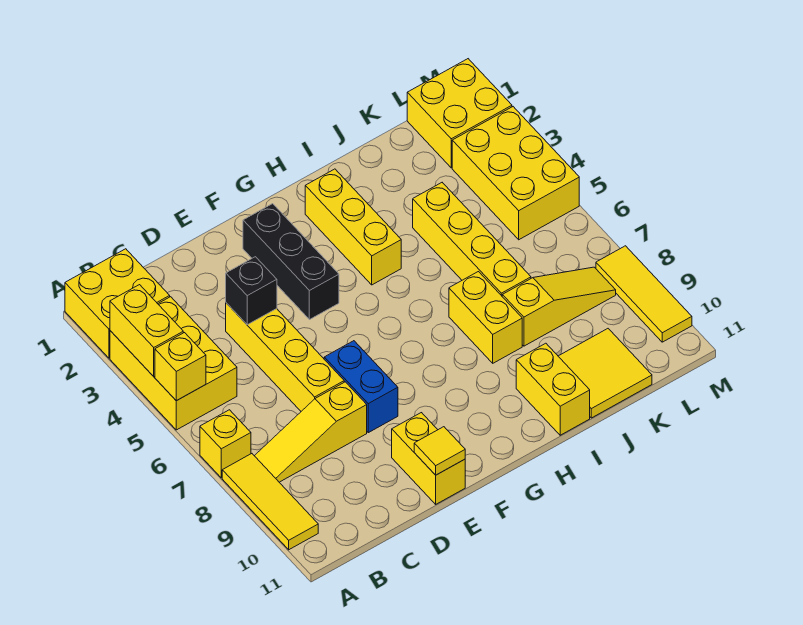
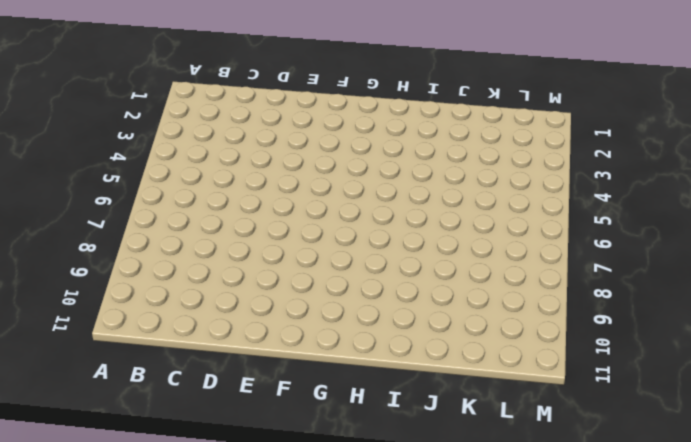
none -> yellow 2x2 brick [65,249,170,358]
none -> yellow 2x3 brick [110,297,237,430]
none -> yellow 1x1 brick [200,410,251,478]

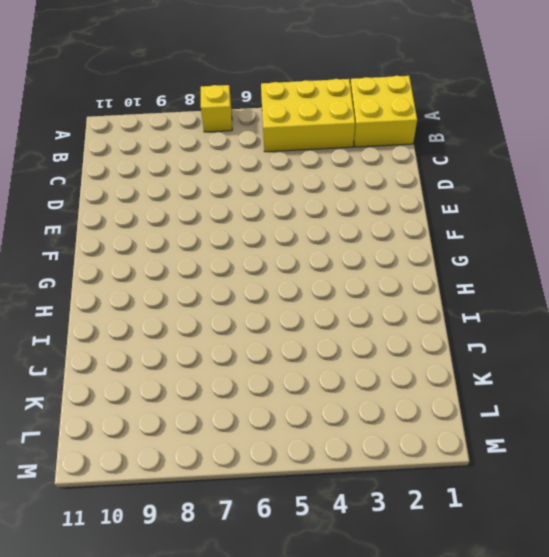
none -> yellow 1x3 tile [222,454,318,550]
none -> yellow 1x3 slope [255,382,367,482]
none -> yellow 1x4 brick [226,303,344,411]

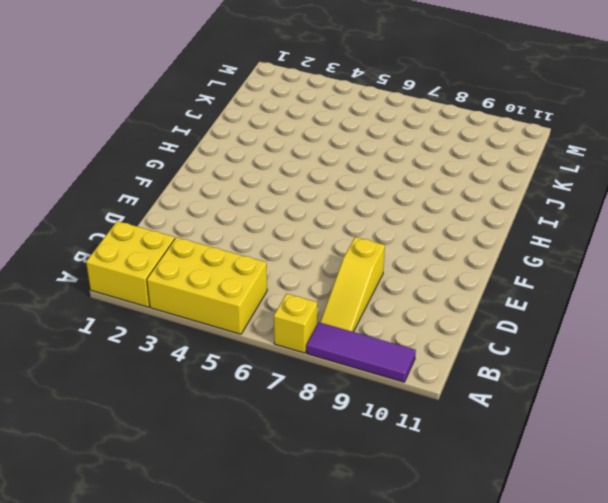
purple 1x3 tile [307,322,416,382] -> yellow 1x3 tile [222,454,318,550]
none -> yellow 1x4 brick [226,303,344,411]
none -> blue 1x2 brick [324,341,398,433]
none -> yellow 1x2 brick [392,413,465,504]

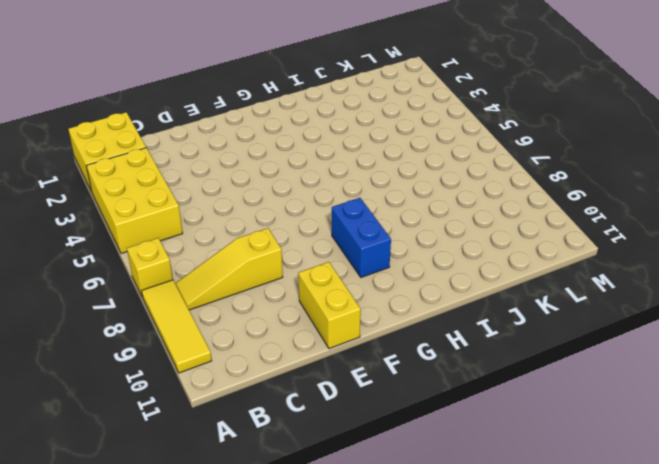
blue 1x2 brick [332,198,391,277] -> blue 1x2 brick moved to [324,341,398,433]
none -> yellow 1x4 brick [226,303,344,411]
none -> black 1x3 brick [243,204,339,320]
none -> yellow 1x3 brick [305,169,401,285]

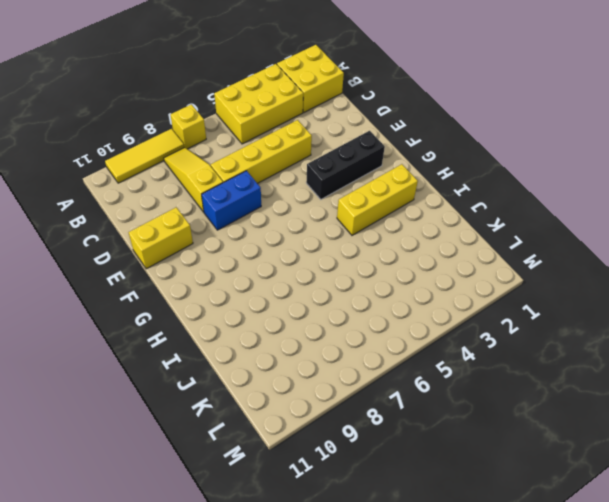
none -> yellow 1x2 brick [449,272,522,363]
none -> yellow 1x2 brick [516,343,590,435]
none -> yellow 1x4 brick [413,183,531,296]

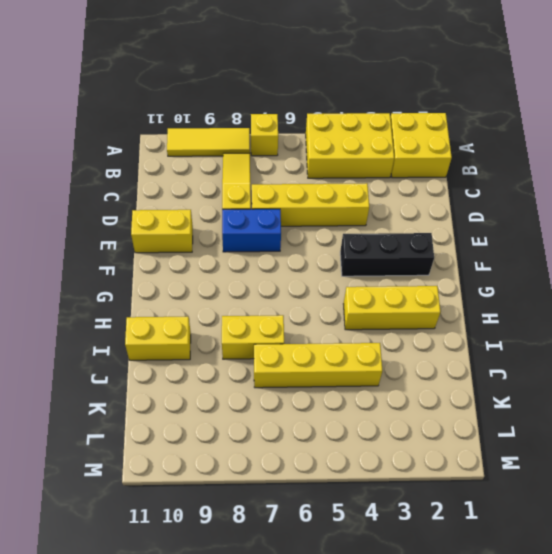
none -> yellow 1x3 slope [502,267,616,346]
none -> yellow 2x2 tile [558,329,652,418]
none -> yellow 2x2 brick [407,59,512,168]

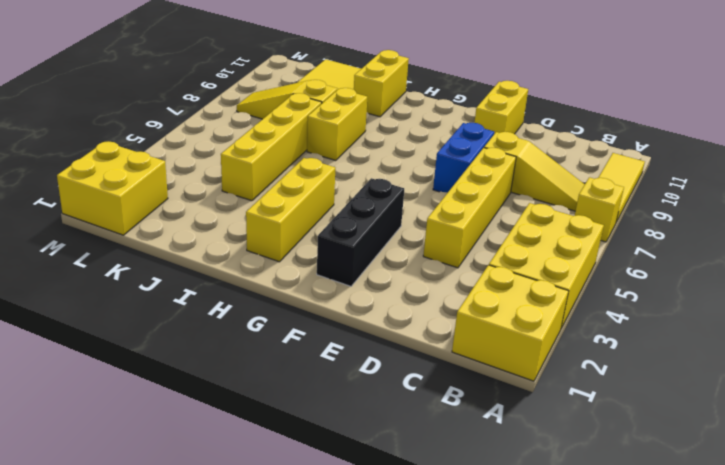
none -> yellow 2x3 brick [452,107,579,240]
none -> yellow 1x3 tile [596,246,692,342]
none -> yellow 1x2 brick [110,285,183,376]

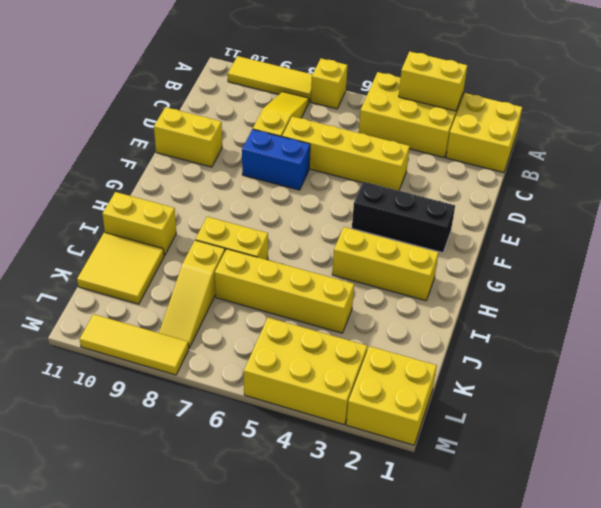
none -> yellow 1x1 brick [155,333,206,401]
none -> black 1x1 brick [226,257,277,325]
none -> yellow 1x1 tile [414,427,465,475]

